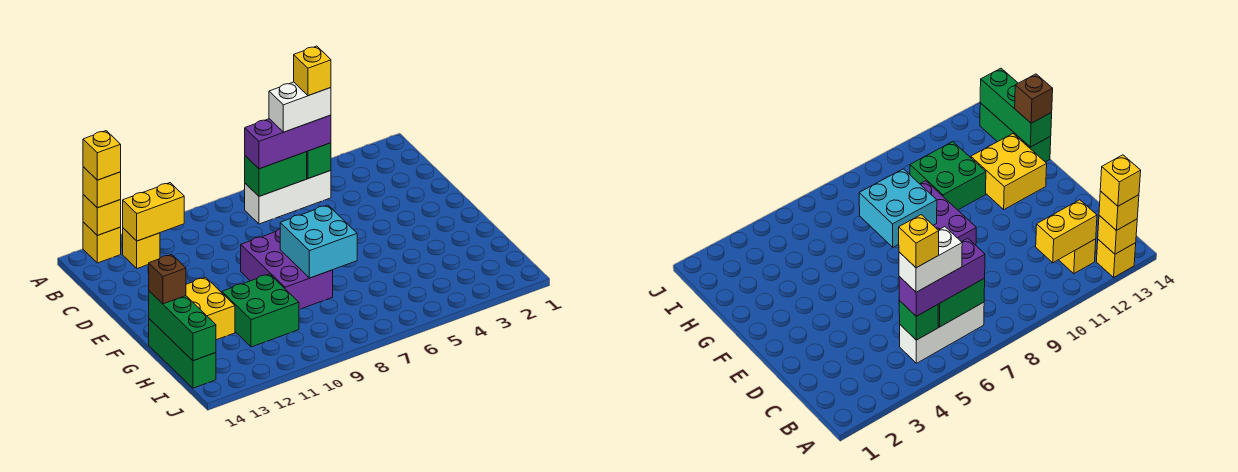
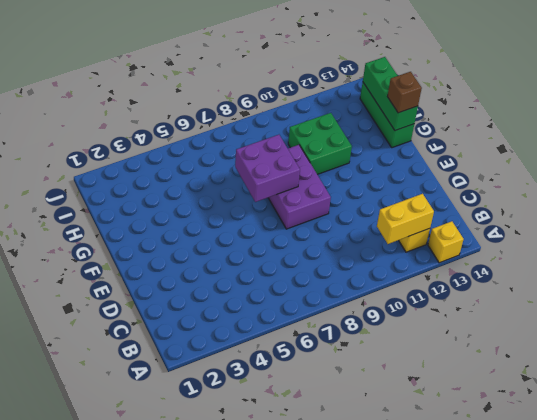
purple 2x2 brick [235,135,300,202] -> cyan 2x2 brick [280,205,357,278]
none -> white 1x3 brick [245,171,331,224]
none -> yellow 2x2 brick [186,277,235,340]
none -> yellow 1x1 brick [83,195,121,235]

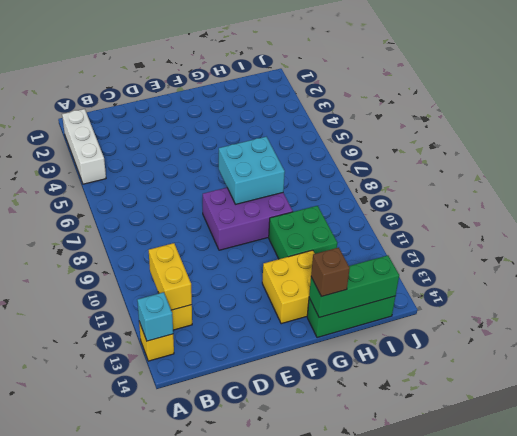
white 1x3 brick [62,109,106,184] -> white 1x3 brick moved to [245,171,331,224]
cyan 1x1 brick [137,292,173,341] -> yellow 1x1 brick [83,195,121,235]
none -> green 1x1 brick [307,143,331,179]
none -> green 1x2 brick [245,152,307,196]
none -> yellow 1x1 brick [83,167,121,208]

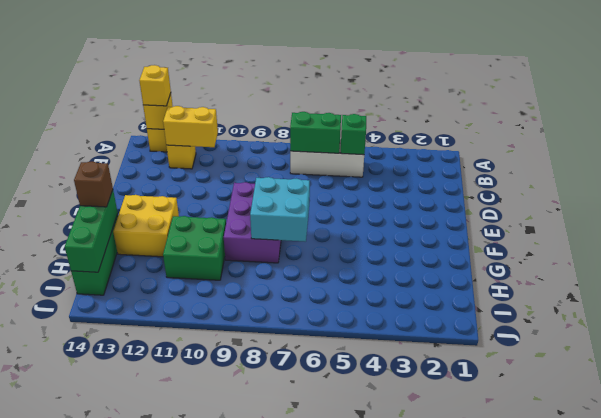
none -> purple 1x3 brick [245,115,331,169]
none -> yellow 1x1 brick [83,131,121,180]
none -> white 1x2 brick [269,82,331,132]

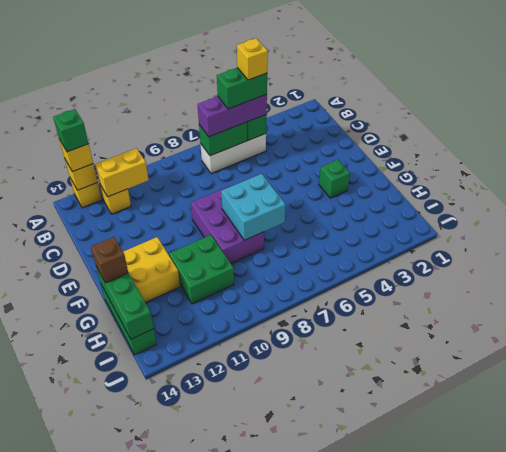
green 1x1 brick [53,109,89,152] -> yellow 1x1 brick [83,131,121,180]
green 1x2 brick [217,68,267,109] -> white 1x2 brick [269,82,331,132]
green 1x1 brick [319,160,350,198] -> none

